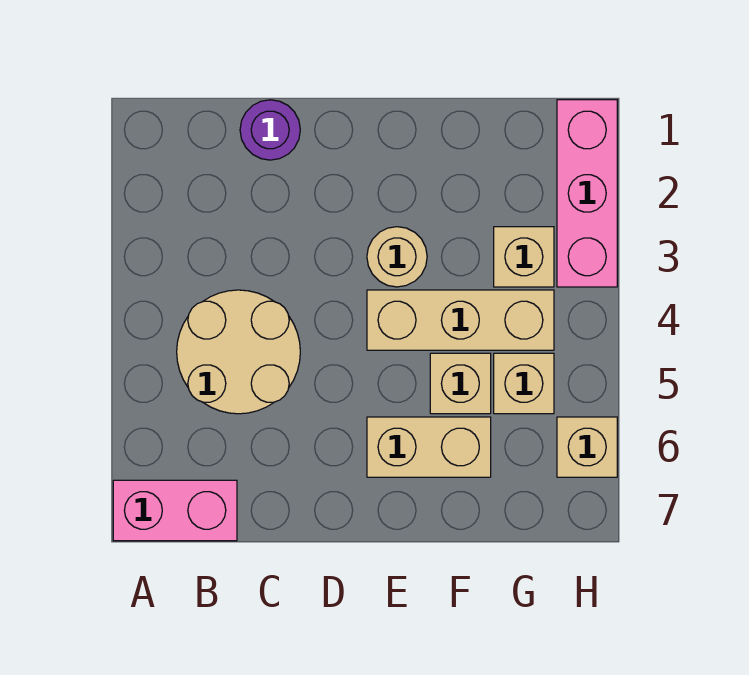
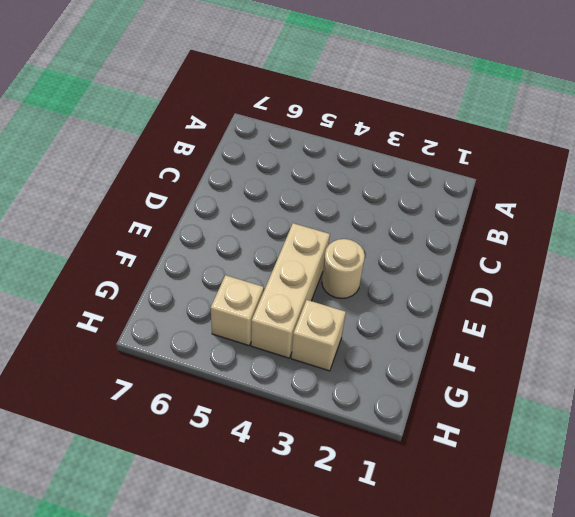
none -> pink 1x2 brick [113,480,237,541]
none -> tan 2x2 round brick [177,290,300,414]

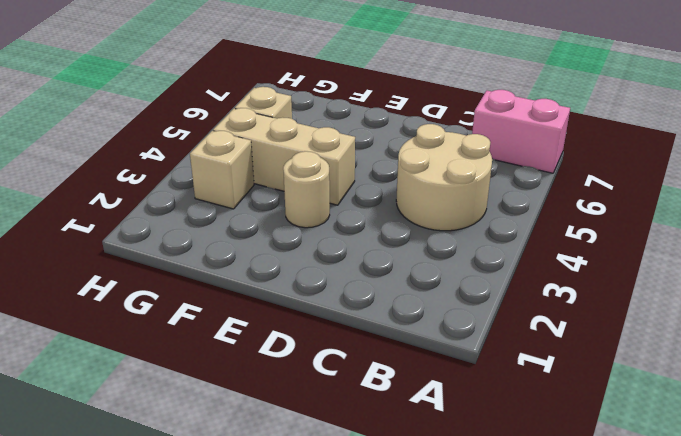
none -> purple 1x1 round brick [240,100,300,160]
none -> tan 1x2 brick [367,417,491,477]

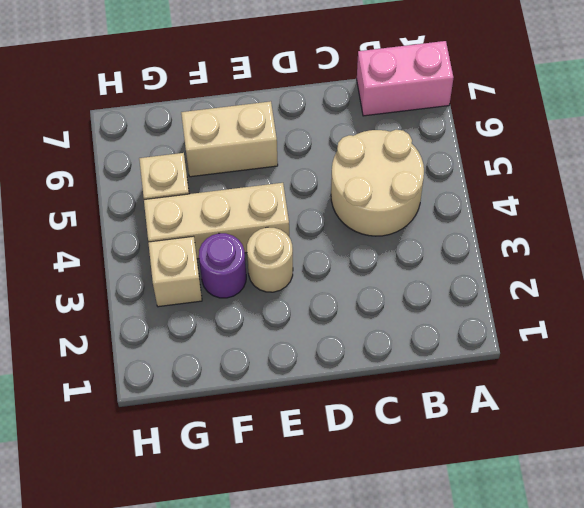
purple 1x1 round brick [199,233,246,298] -> purple 1x1 round brick moved to [240,100,300,160]
none -> tan 1x1 brick [430,353,491,414]
none -> pink 1x3 brick [557,100,617,287]

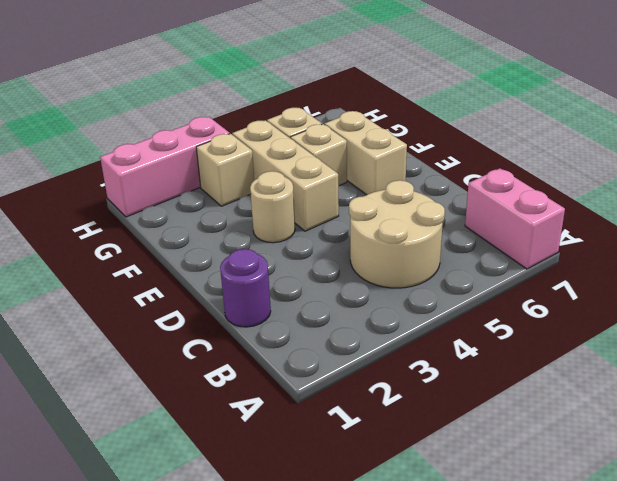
none -> tan 1x1 brick [557,417,617,477]

